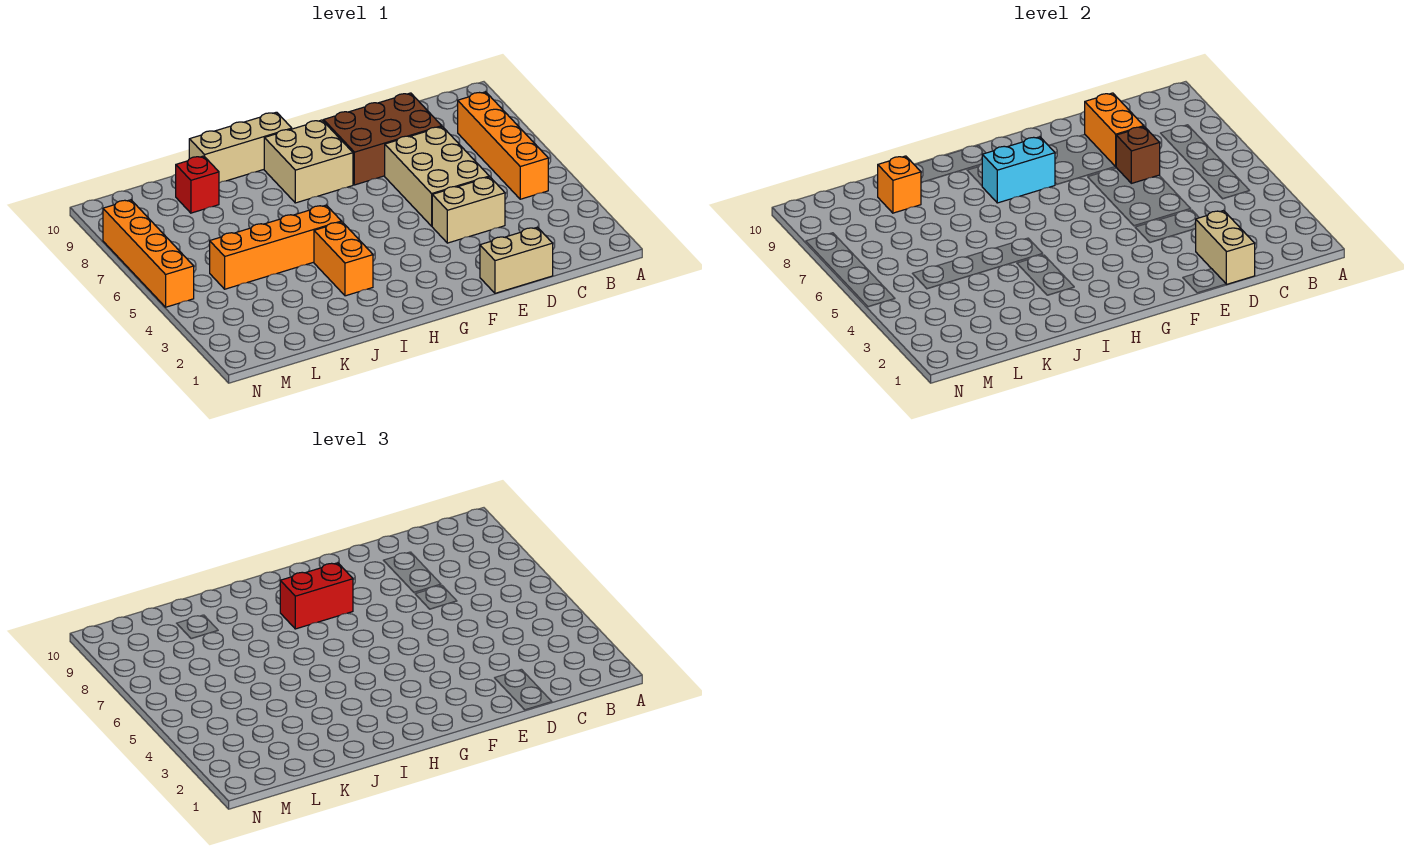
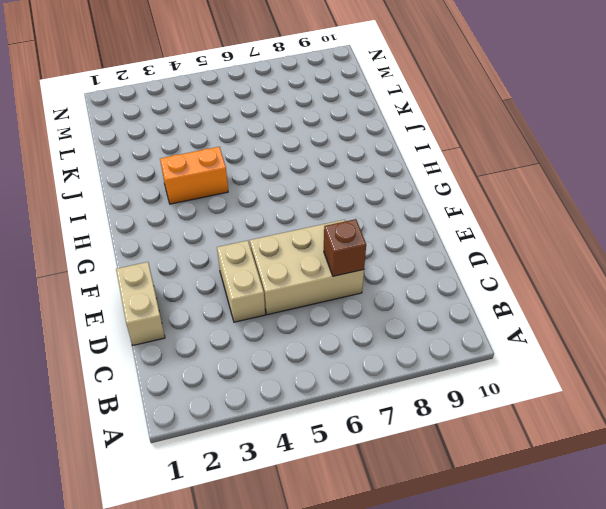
none -> orange 1x4 brick [458,92,548,199]
none -> brown 2x3 brick [324,93,442,185]
none -> tan 2x2 brick [264,120,353,203]

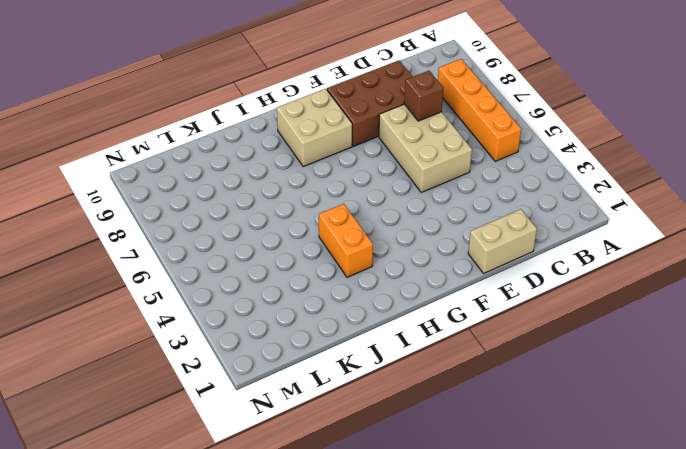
none -> tan 1x2 brick [432,177,505,243]
none -> tan 1x3 brick [189,112,292,183]
none -> orange 1x4 brick [210,205,341,289]

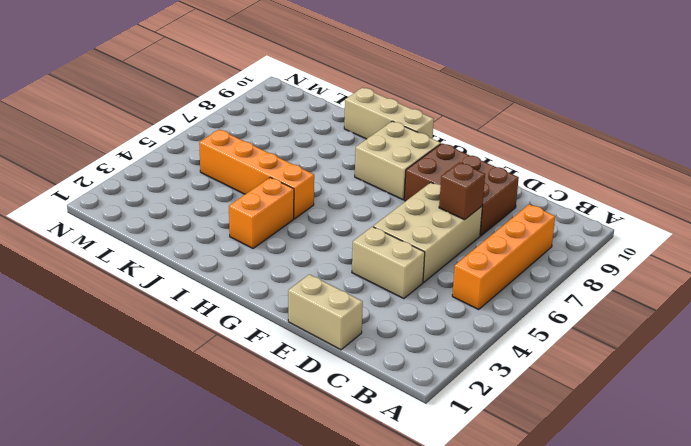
none -> red 1x1 brick [176,156,219,213]
none -> orange 1x4 brick [103,200,194,307]
none -> tan 1x2 brick [1196,211,1255,284]

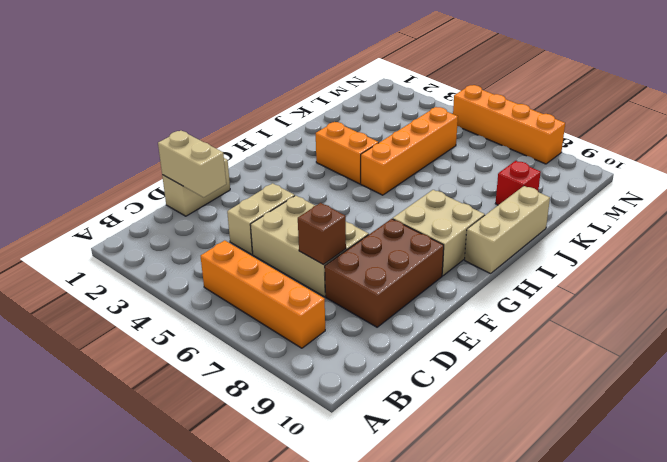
none -> orange 1x2 brick [1085,93,1144,167]
none -> cyan 1x2 brick [982,137,1055,203]
none -> orange 1x1 brick [878,156,921,213]

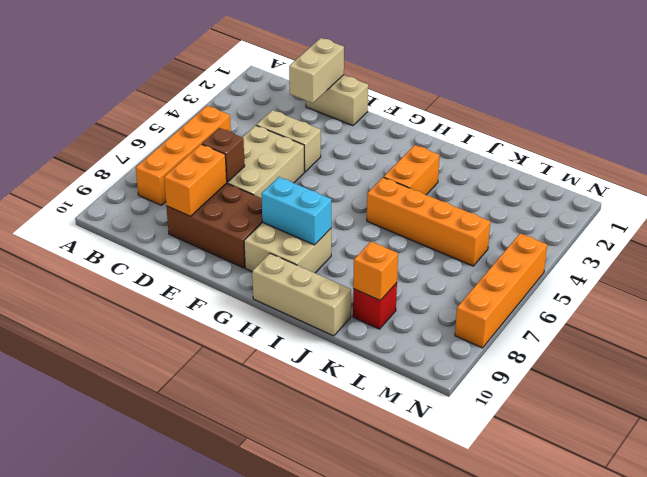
none -> red 1x2 brick [280,563,353,629]

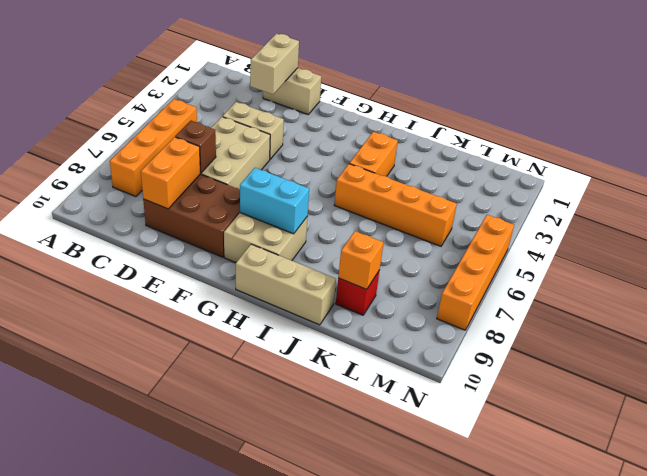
none -> red 1x2 brick [280,563,353,629]

